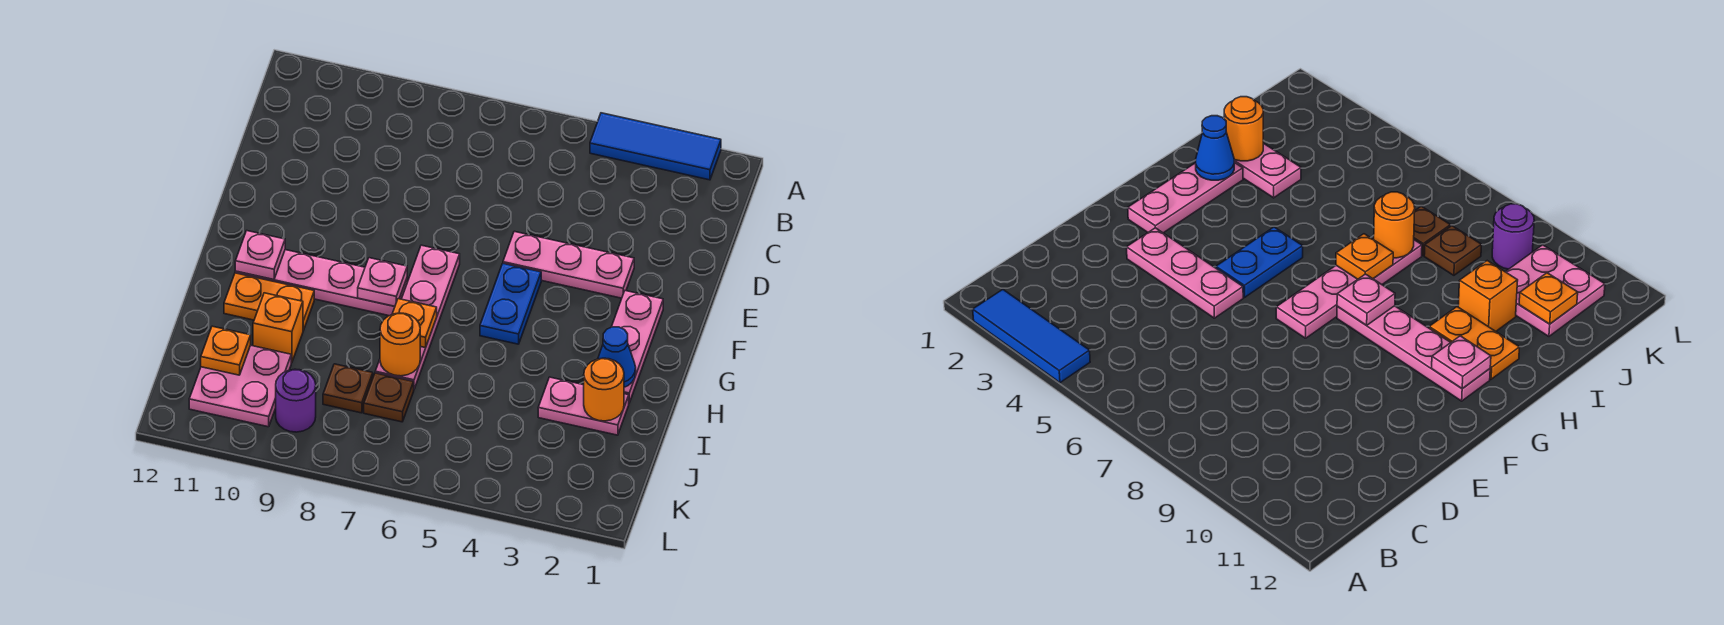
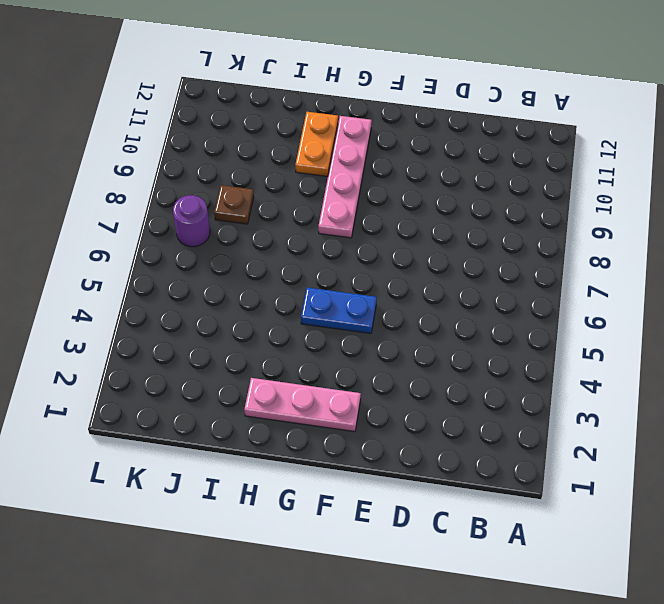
purple 1x1 round brick [173,195,210,247] -> purple 1x1 round brick moved to [276,369,316,432]
none -> blue 1x3 tile [590,113,721,180]
none -> pink 1x3 plate [503,231,634,298]
none -> pink 1x4 plate [375,245,460,389]

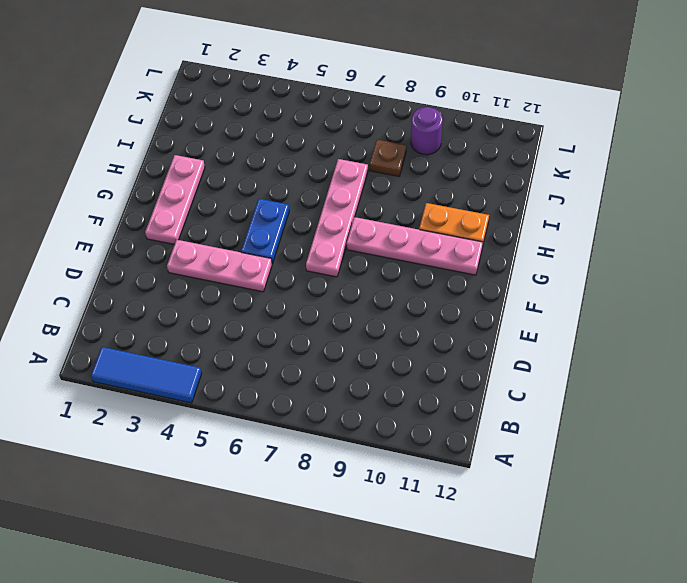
none -> pink 1x2 plate [538,377,629,435]
none -> orange 1x1 brick [253,293,303,363]
none -> brown 1x1 plate [364,373,414,422]

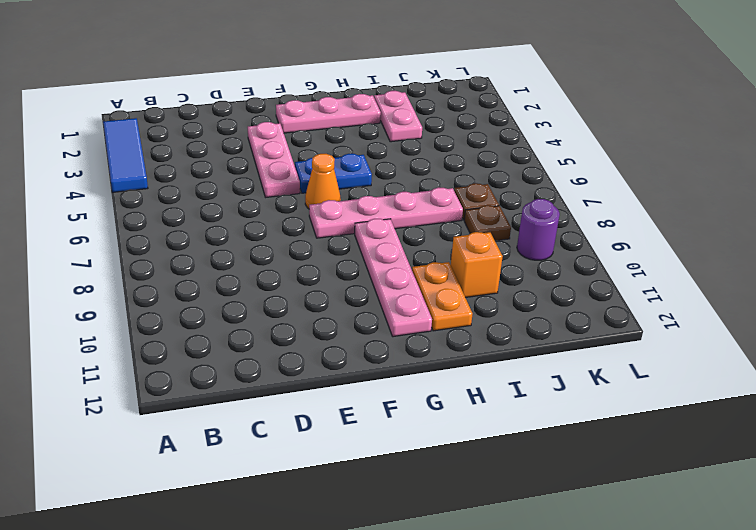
orange 1x1 cone [305,154,341,209] -> none
none -> pink 2x2 plate [189,345,291,427]
none -> pink 1x1 plate [358,258,407,306]
none -> pink 1x1 plate [235,231,285,280]

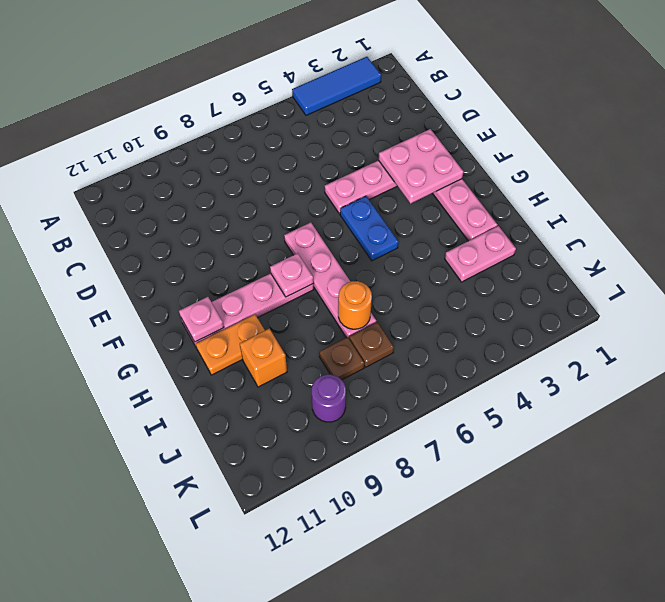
pink 2x2 plate [378,129,464,204] -> pink 2x2 plate moved to [189,345,291,427]
none -> blue 1x1 cone [598,327,636,387]
none -> orange 1x1 plate [392,299,437,348]
none -> orange 1x1 round brick [584,358,624,421]

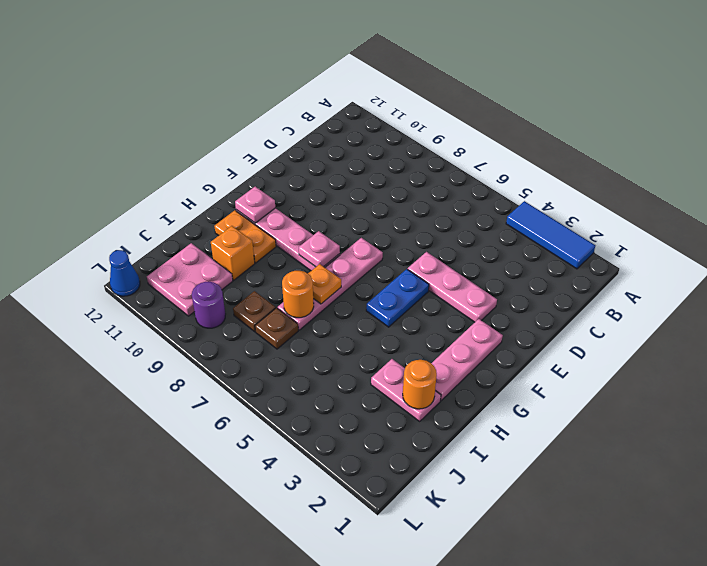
blue 1x1 cone [109,250,140,296] -> blue 1x1 cone moved to [598,327,636,387]
none -> orange 1x1 plate [201,326,251,375]

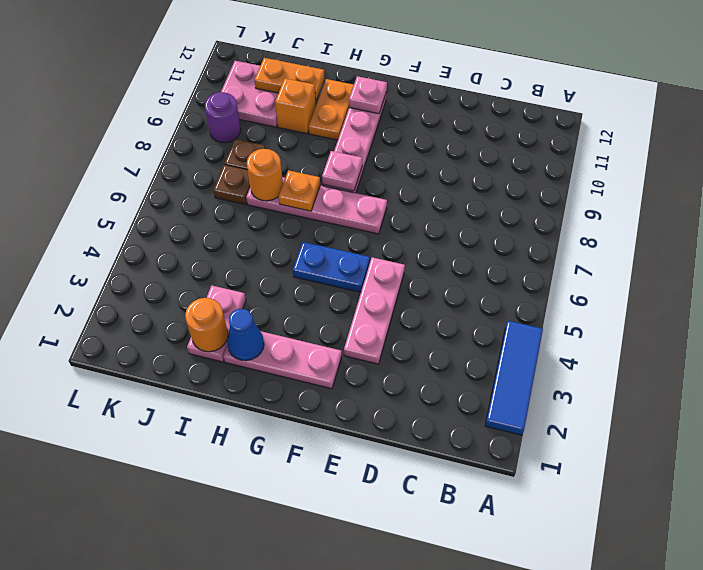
orange 1x2 plate [255,58,324,100] -> orange 1x1 plate [201,326,251,375]

